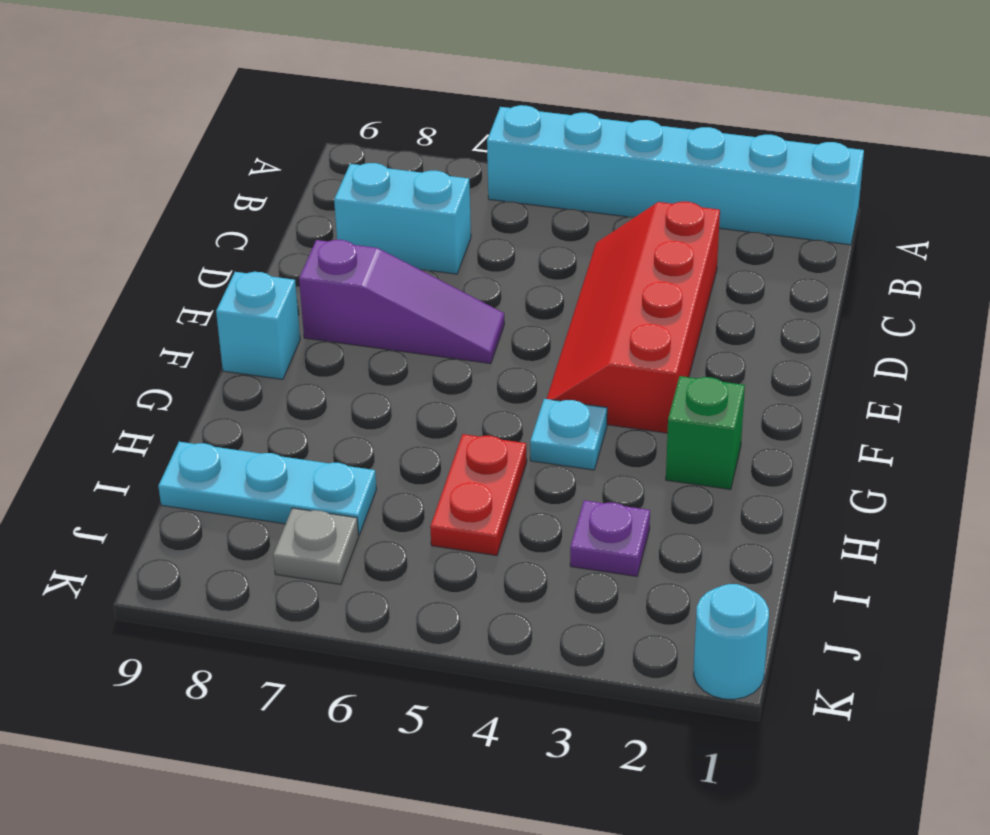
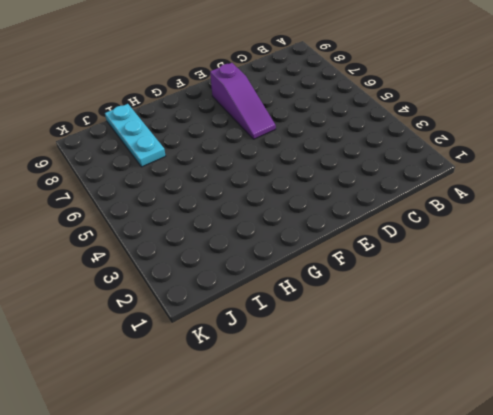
none -> cyan 1x6 brick [487,105,864,245]
none -> red 2x4 slope [547,202,720,433]
none -> cyan 1x2 brick [334,163,471,274]

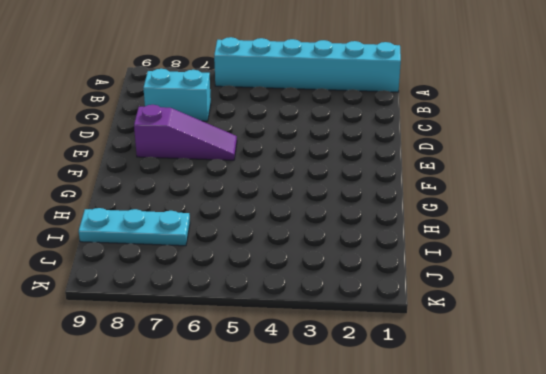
none -> red 2x4 slope [547,202,720,433]
none -> cyan 1x1 brick [216,272,300,379]
none -> green 1x1 brick [666,376,745,490]

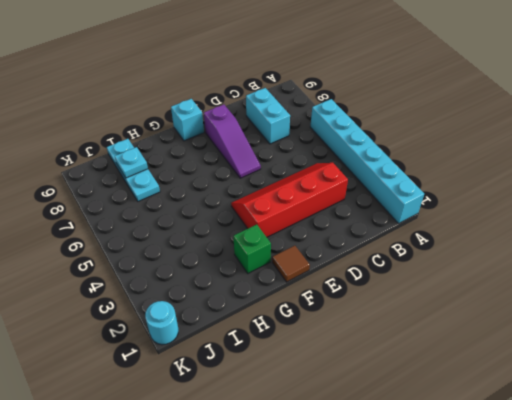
brown 1x1 tile [272,246,310,282] -> none
cyan 1x1 plate [115,147,148,178] -> cyan 1x1 plate moved to [530,399,607,470]
none -> red 1x2 plate [430,434,527,556]
none -> purple 1x1 plate [570,500,650,576]
none -> grey 1x1 plate [273,508,359,584]

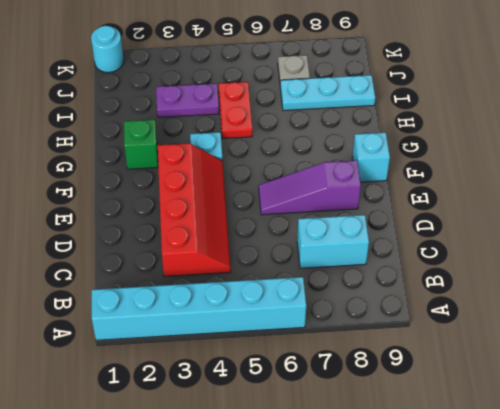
purple 1x2 plate [156,83,219,117] -> purple 1x1 plate [570,500,650,576]

